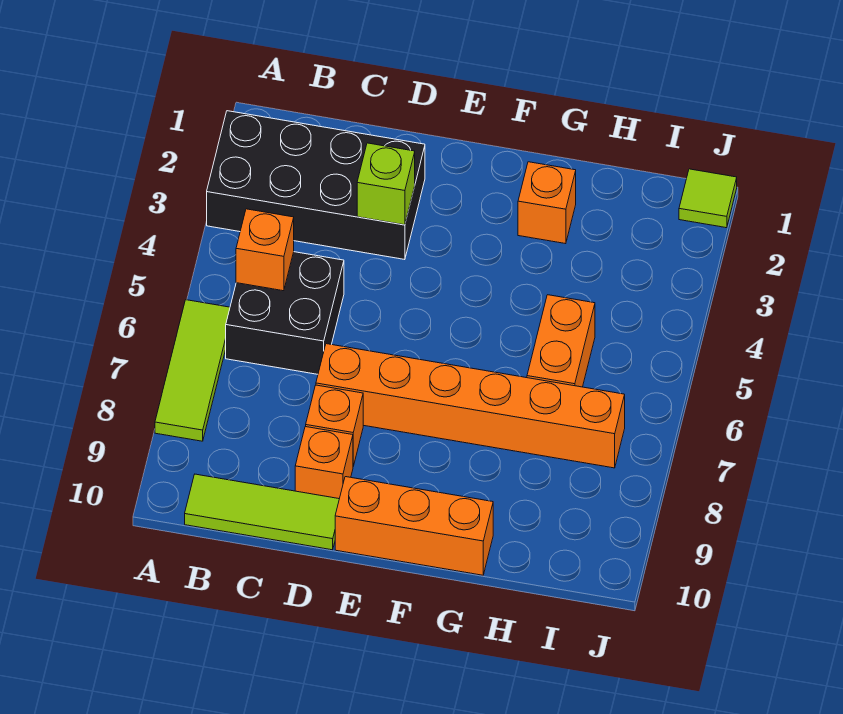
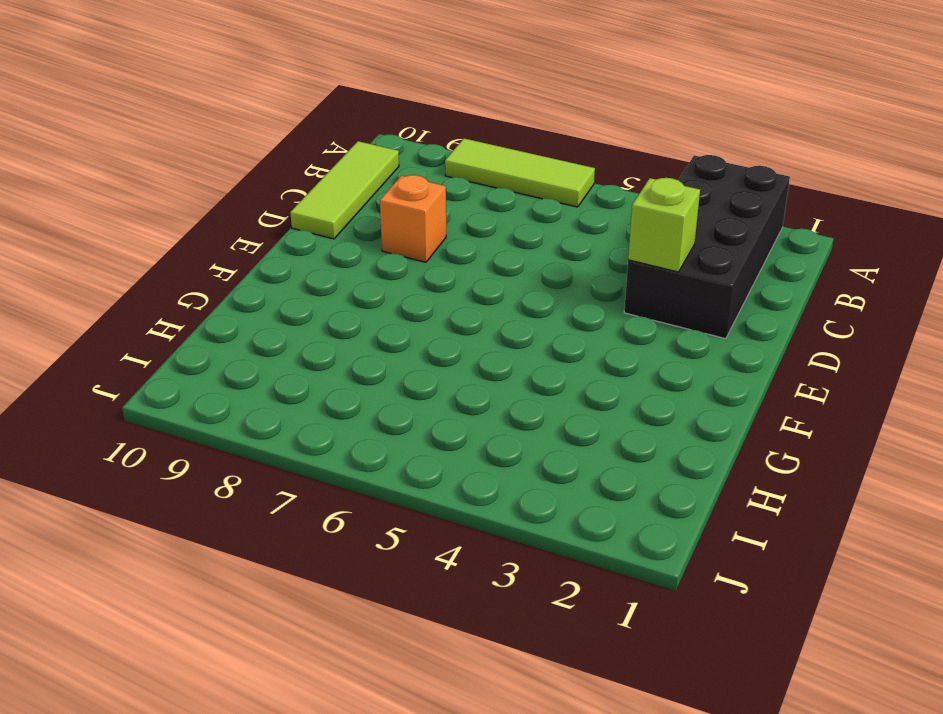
none -> black 2x2 brick [226,252,344,374]
none -> orange 1x6 brick [316,344,625,468]
none -> orange 1x1 brick [295,427,353,499]

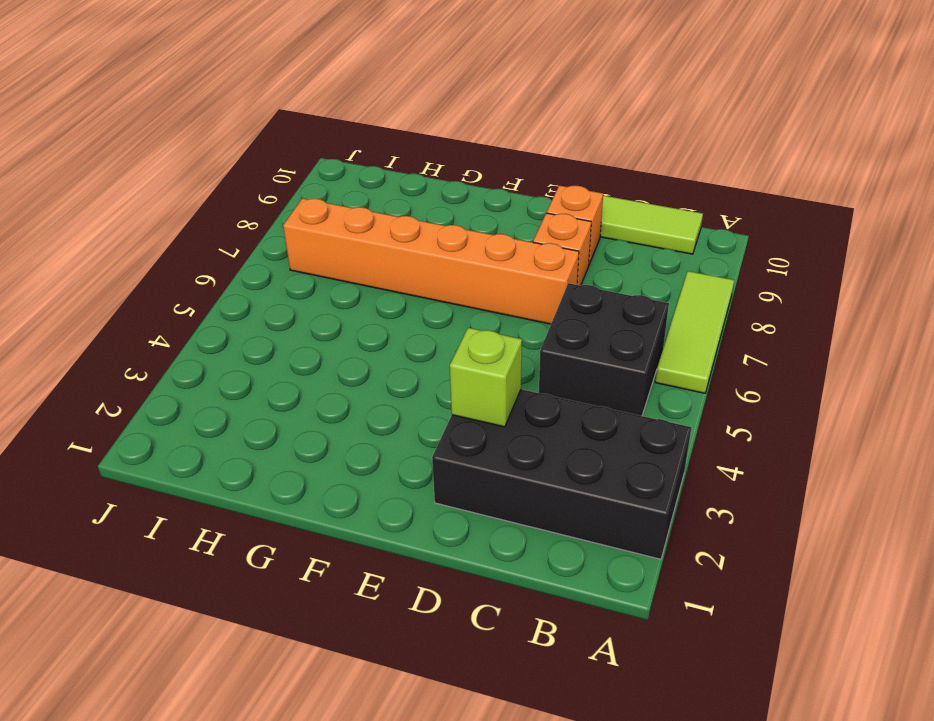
none -> orange 1x3 brick [335,477,493,575]
none -> orange 1x1 brick [518,162,576,244]
none -> orange 1x2 brick [527,295,595,387]

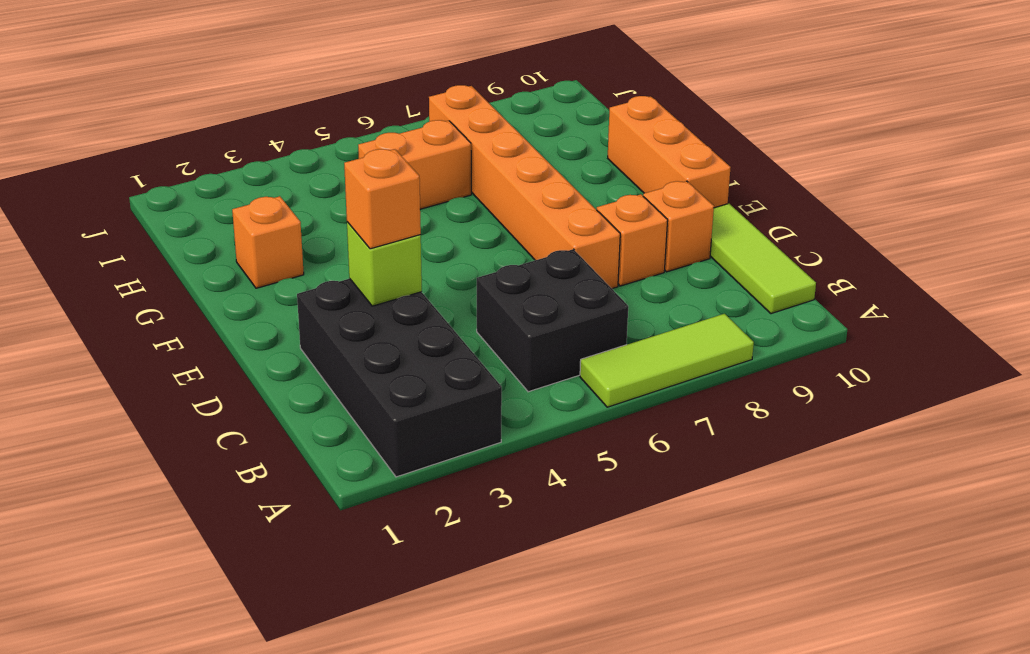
orange 1x1 brick [344,149,421,249] -> orange 1x1 brick moved to [236,209,294,291]
none -> lime 1x1 tile [679,169,737,228]

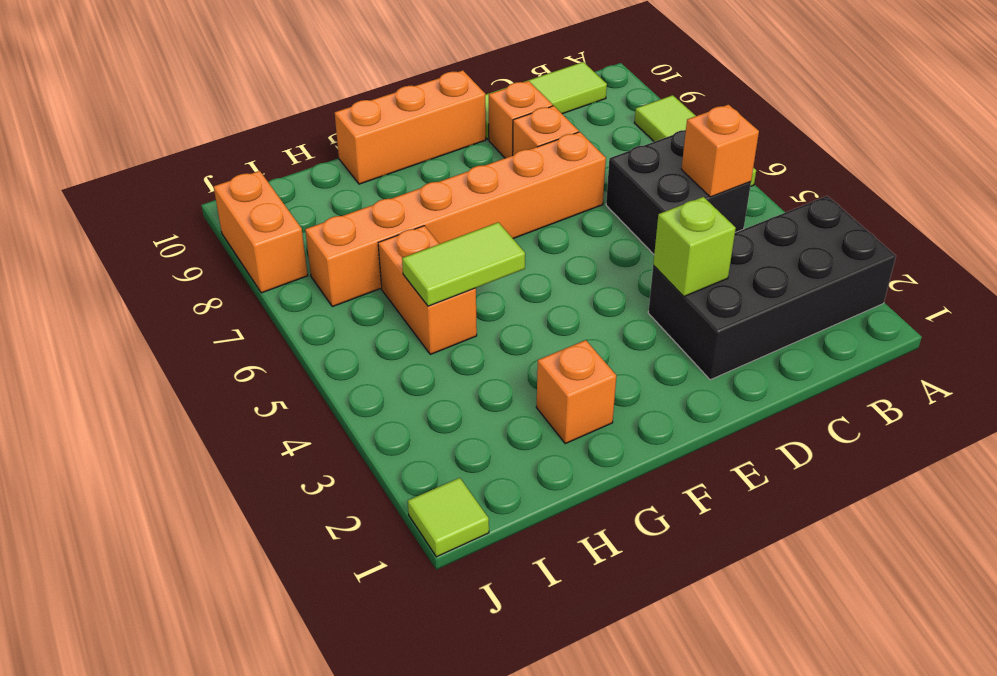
lime 1x2 tile [402,222,525,306] -> none
orange 1x2 brick [214,171,308,293] -> none

